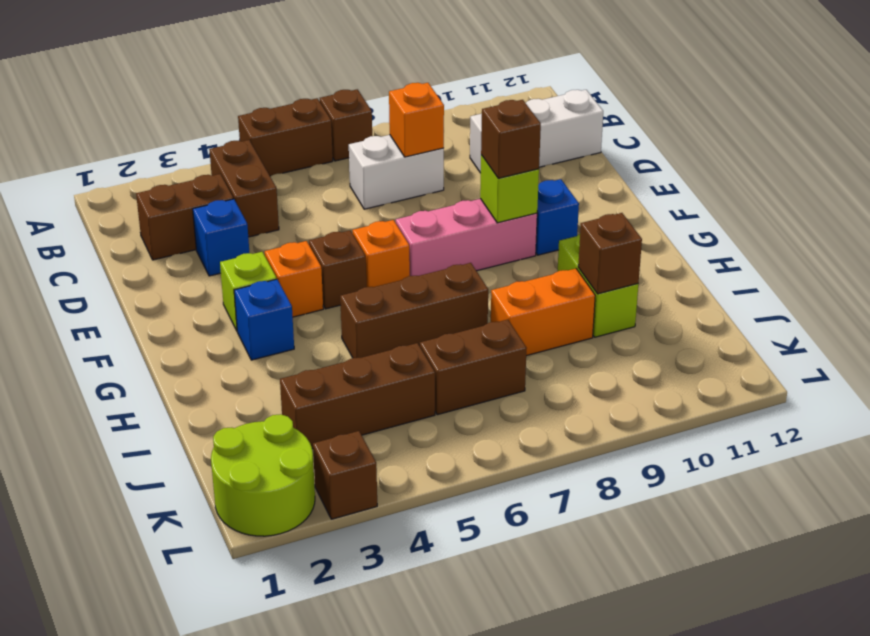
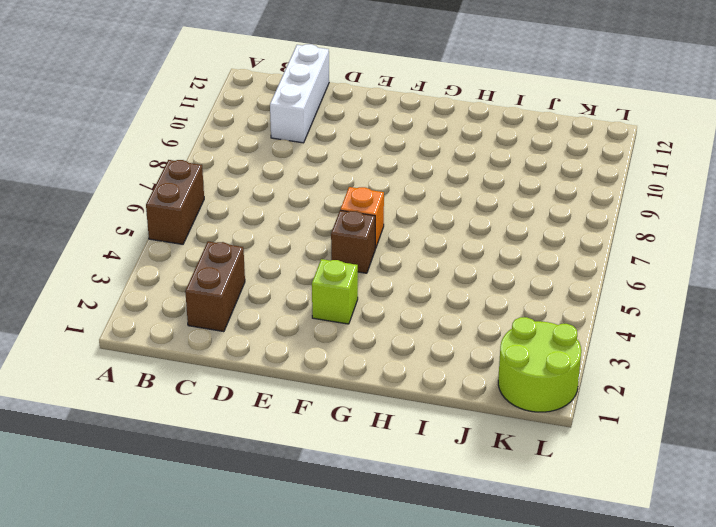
none -> brown 1x1 brick [320,89,372,161]
none -> brown 1x2 brick [209,140,279,237]
none -> white 1x2 brick [349,135,444,209]

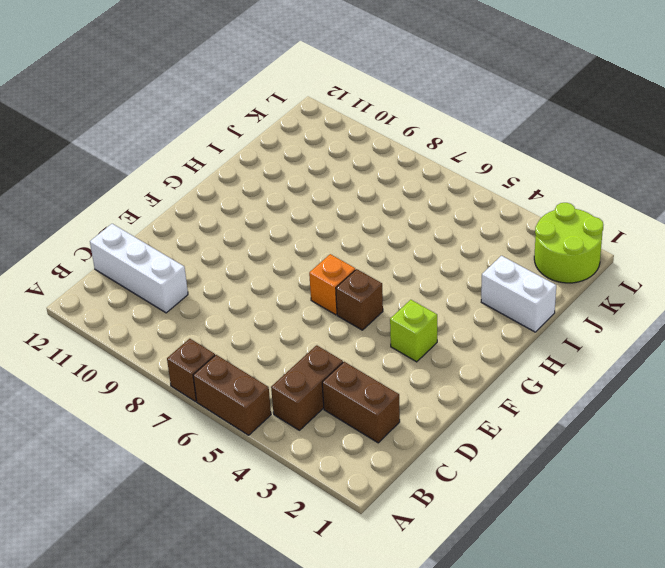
white 1x2 brick [481,256,556,332] -> white 1x2 brick moved to [349,135,444,209]
none -> blue 1x1 brick [193,199,249,276]
none -> orange 1x1 brick [265,241,323,317]
none -> pink 1x3 brick [396,199,537,276]

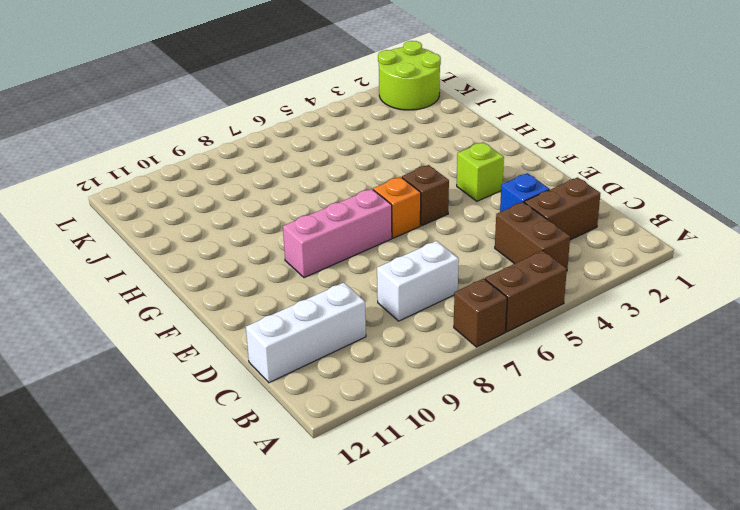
none -> orange 1x1 brick [265,241,323,317]
none -> blue 1x1 brick [536,179,579,255]
none -> blue 1x1 brick [234,279,294,360]

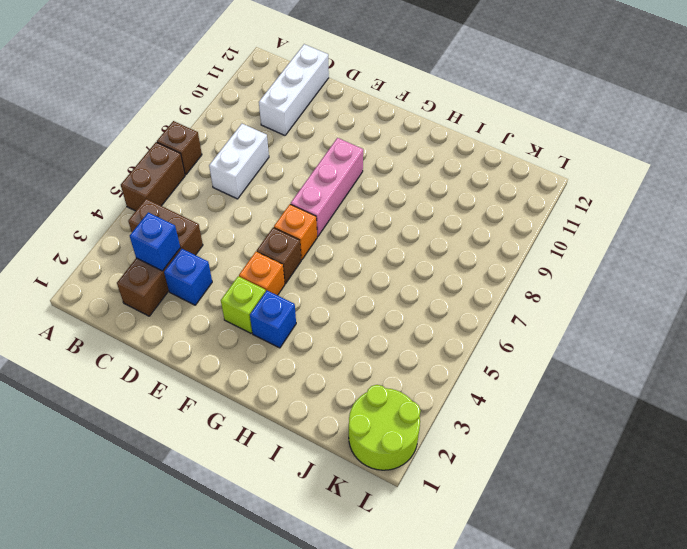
blue 1x1 brick [130,212,180,271] -> blue 1x1 brick moved to [536,179,579,255]
none -> brown 1x3 brick [340,263,488,358]
none -> lime 1x2 brick [558,234,638,337]
none -> orange 1x2 brick [491,269,595,356]

